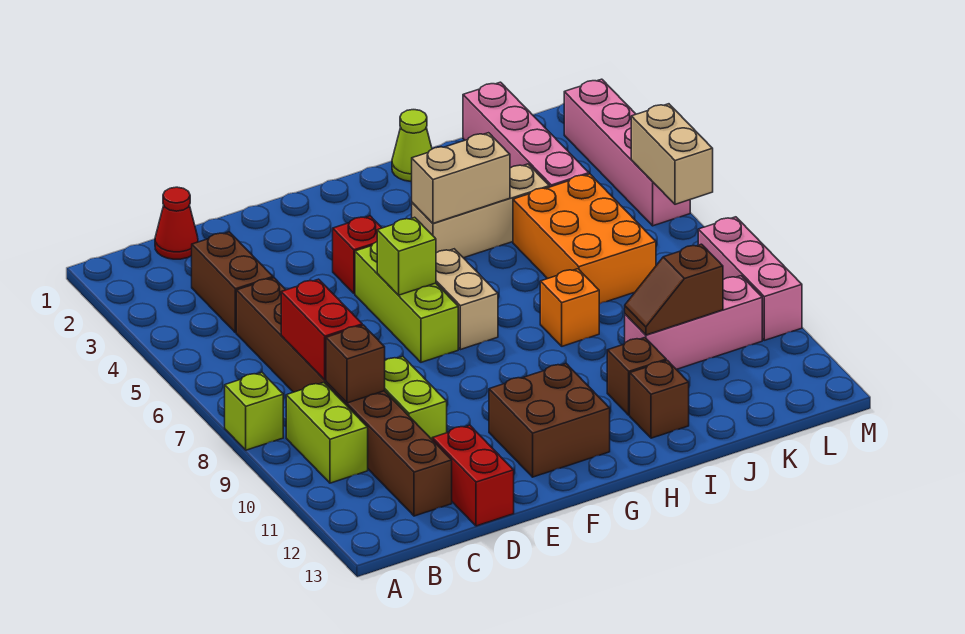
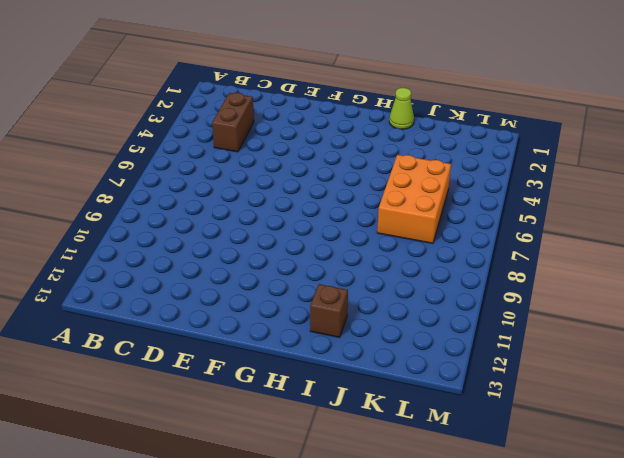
none -> lime 1x1 brick [225,373,283,450]
none -> lime 1x2 brick [286,382,368,483]
none -> red 1x1 cone [155,187,198,259]

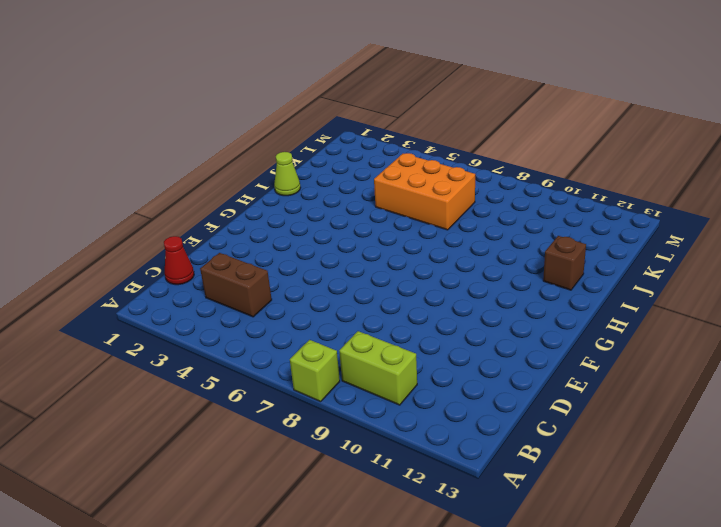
none -> brown 1x8 brick [236,278,452,516]
none -> lime 1x2 brick [385,357,447,439]
none -> red 1x2 brick [432,425,514,526]

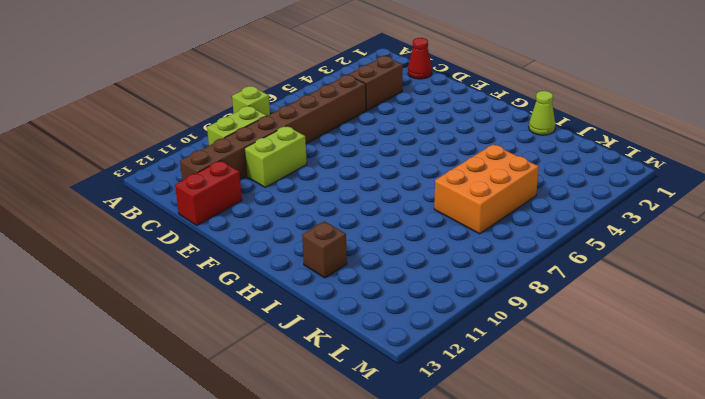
none -> red 1x1 brick [333,216,382,294]
none -> lime 1x3 brick [355,242,458,362]
none -> brown 2x2 brick [489,364,610,477]

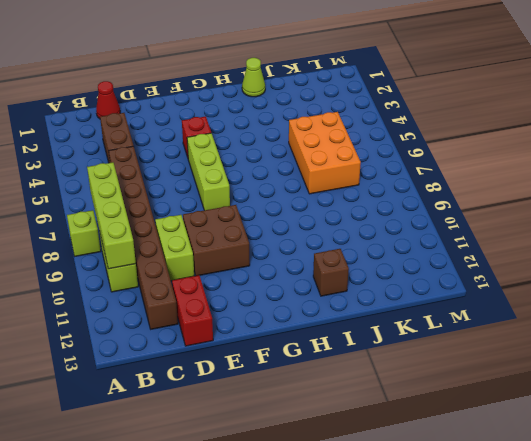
lime 1x4 brick [87,162,136,269] -> none
brown 2x2 brick [183,205,250,276] -> brown 2x2 brick moved to [489,364,610,477]
none -> tan 1x2 brick [436,249,498,350]
none -> tan 1x3 brick [412,164,549,258]
none -> orange 1x1 brick [540,269,599,346]

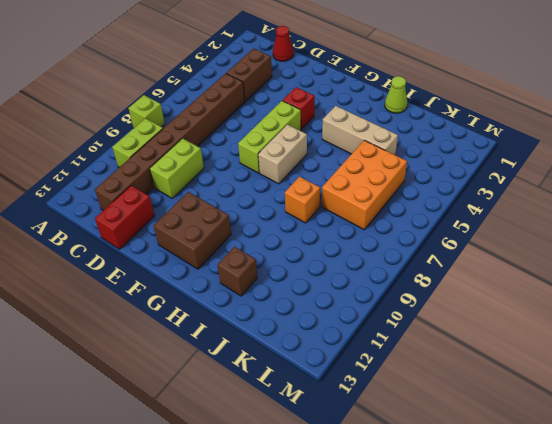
none -> brown 1x1 brick [607,338,666,415]
none -> pink 1x3 brick [625,276,762,369]
none -> pink 1x4 brick [463,82,589,187]

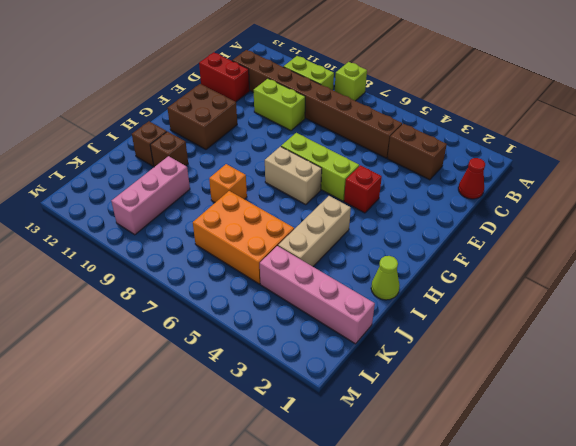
none -> pink 1x4 brick [564,79,690,226]
none -> pink 1x3 brick [698,217,802,340]
none -> red 1x2 brick [281,279,362,380]

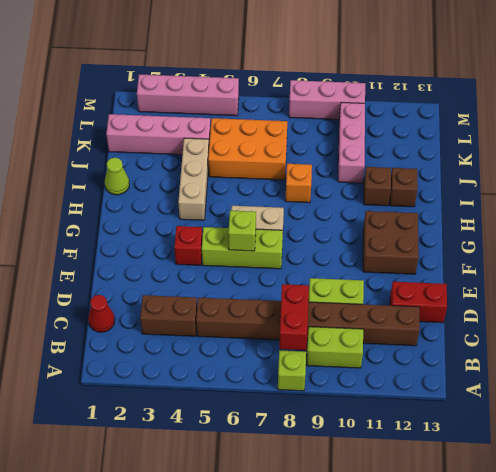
red 1x2 brick [279,284,309,350] -> red 1x2 brick turned to [281,279,362,380]
none -> brown 1x1 brick [326,325,385,403]
none -> tan 1x2 brick [412,133,510,223]
none -> brown 1x2 slope [625,244,723,335]

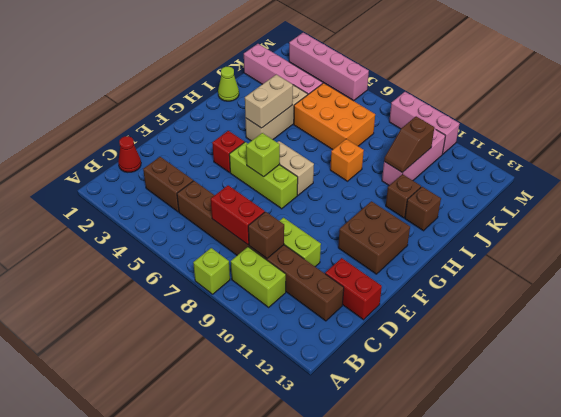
none -> tan 1x2 brick [631,104,713,204]

